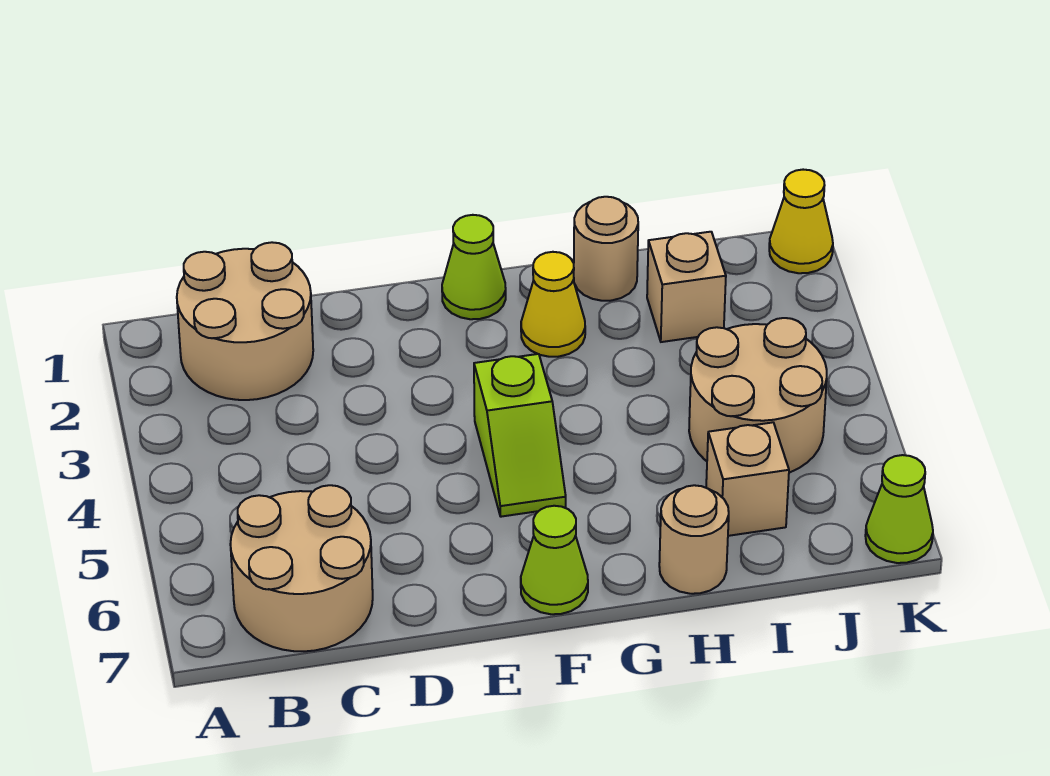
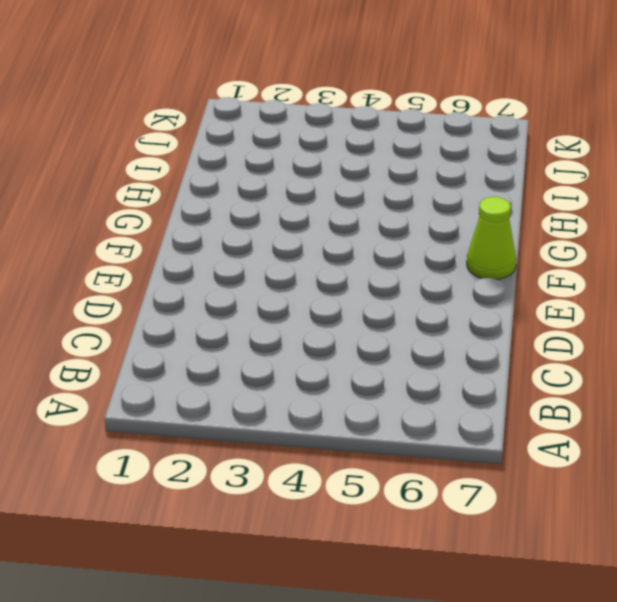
none -> tan 2x2 round brick [177,242,313,400]
none -> tan 2x2 round brick [230,485,373,651]
none -> lime 1x1 cone [442,215,506,319]

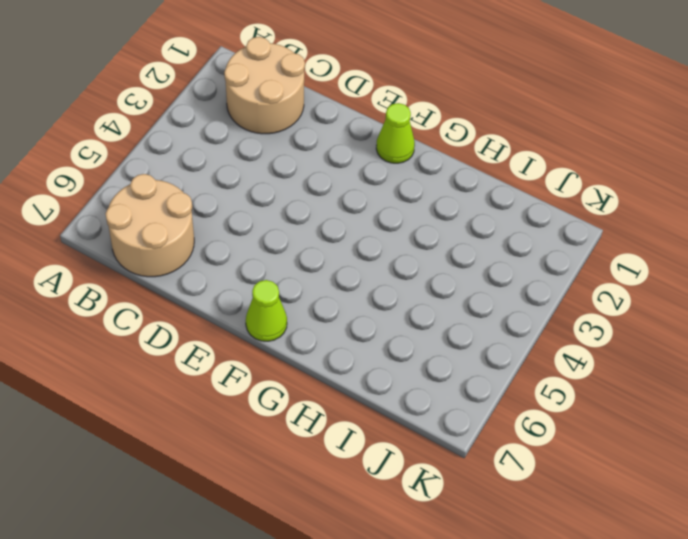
none -> lime 1x2 slope [474,354,566,517]
none -> yellow 1x1 cone [521,252,585,357]
none -> tan 1x1 round brick [574,197,638,301]

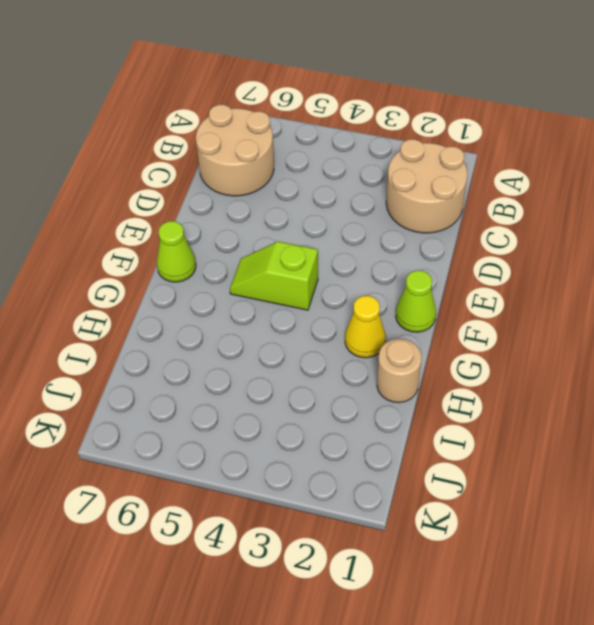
none -> tan 1x1 round brick [659,485,729,594]
none -> tan 1x1 brick [647,232,726,342]
none -> tan 2x2 round brick [689,318,827,473]

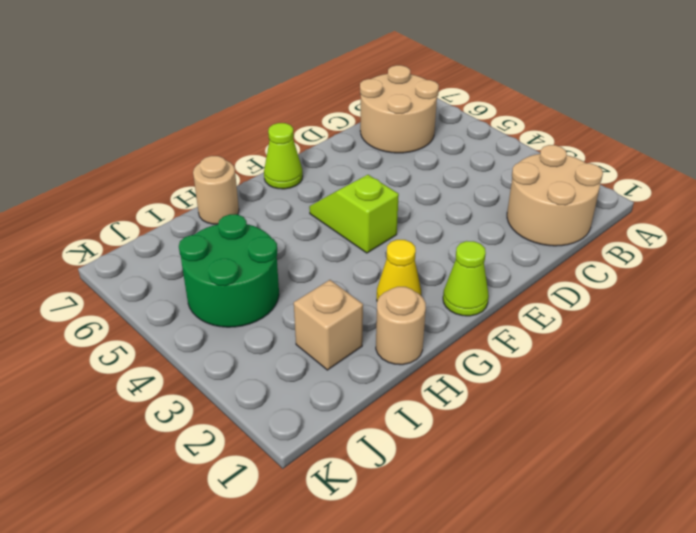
green 2x2 round brick [179,214,279,327] -> tan 2x2 round brick [689,318,827,473]
none -> tan 1x1 brick [706,422,789,536]
none -> yellow 1x1 cone [769,170,833,273]
none -> lime 1x1 cone [865,455,933,563]

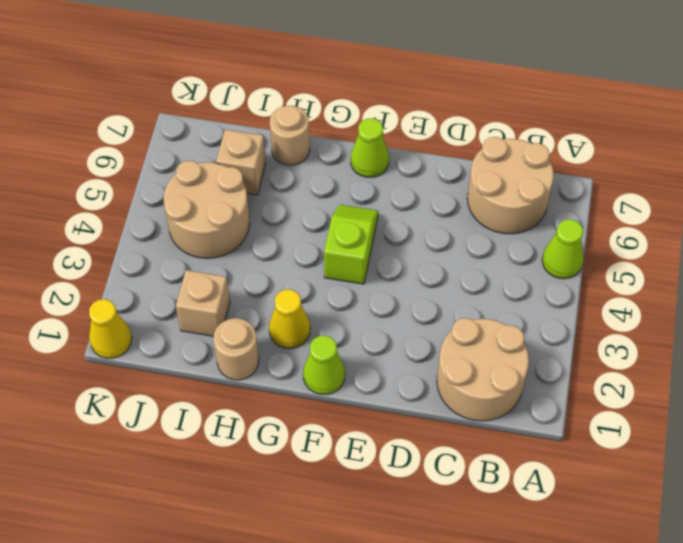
lime 1x1 cone [542,219,583,279] -> lime 1x1 cone moved to [865,455,933,563]

